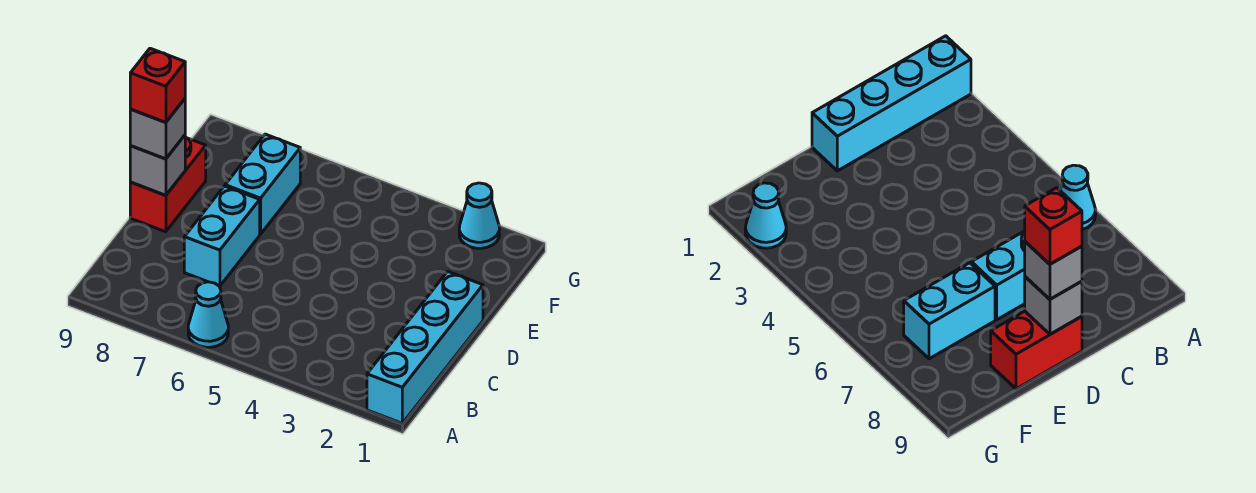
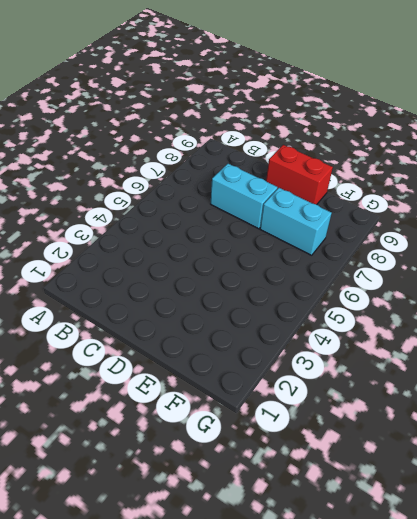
none -> cyan 1x4 brick [367,271,483,423]
none -> cyan 1x1 cone [188,282,228,347]

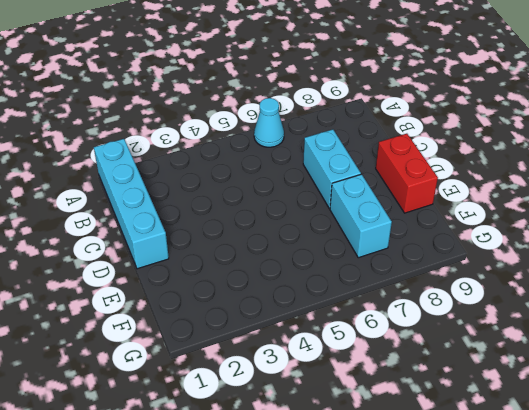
none -> cyan 1x1 cone [459,183,499,248]
none -> grey 1x1 brick [130,135,185,195]

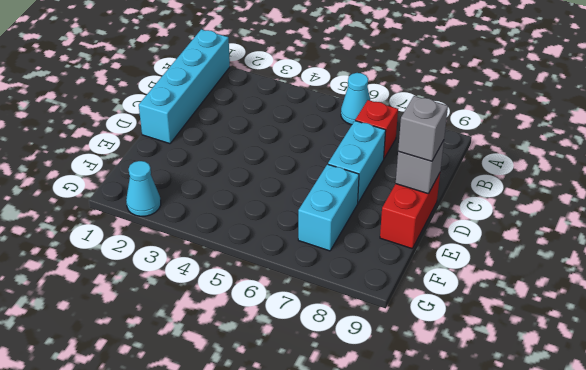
red 1x1 brick [355,100,398,158] -> red 1x1 brick moved to [130,48,185,123]

